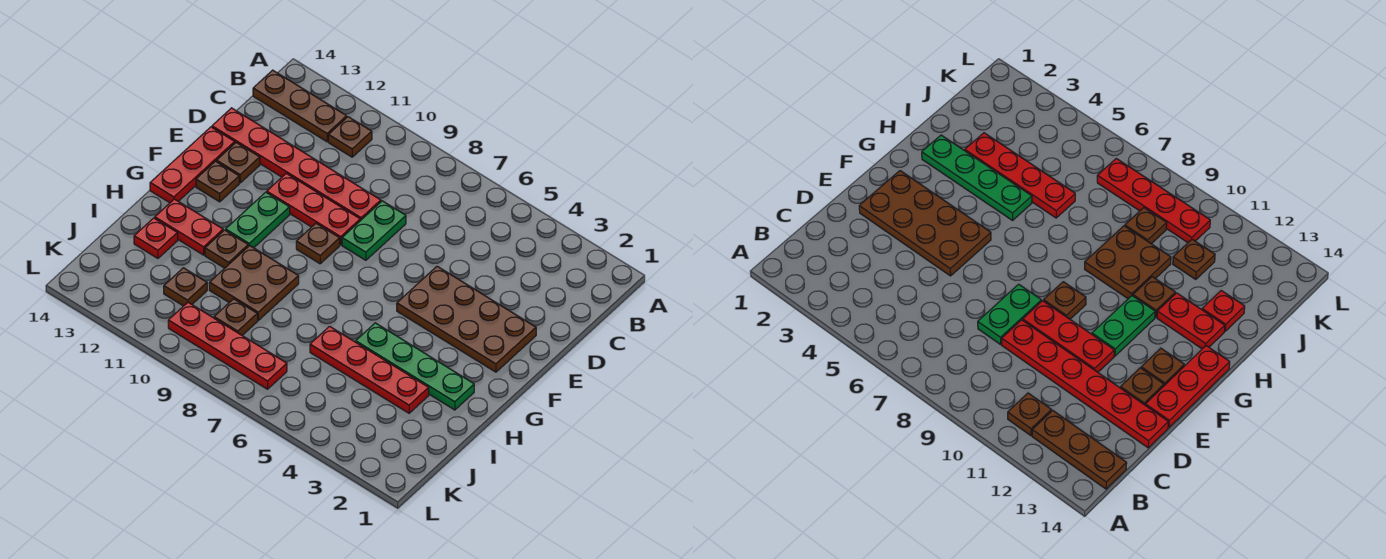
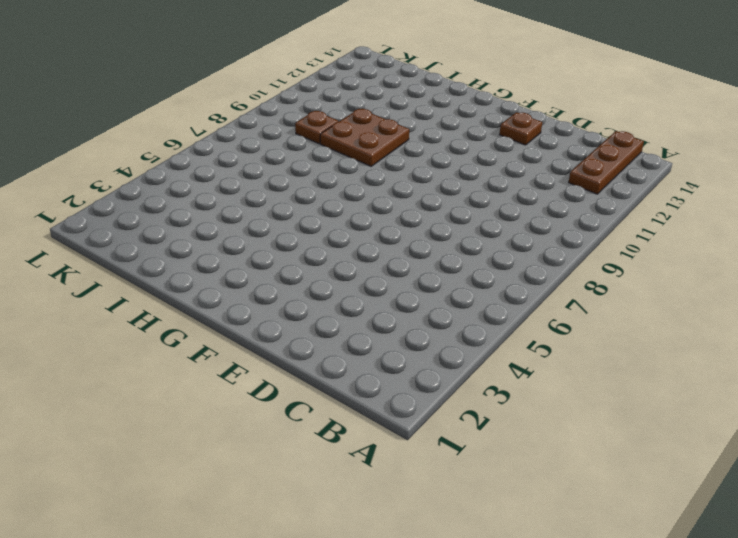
none -> brown 1x1 plate [328,117,372,157]
none -> green 1x2 plate [342,201,406,260]
none -> red 1x6 plate [212,108,381,221]

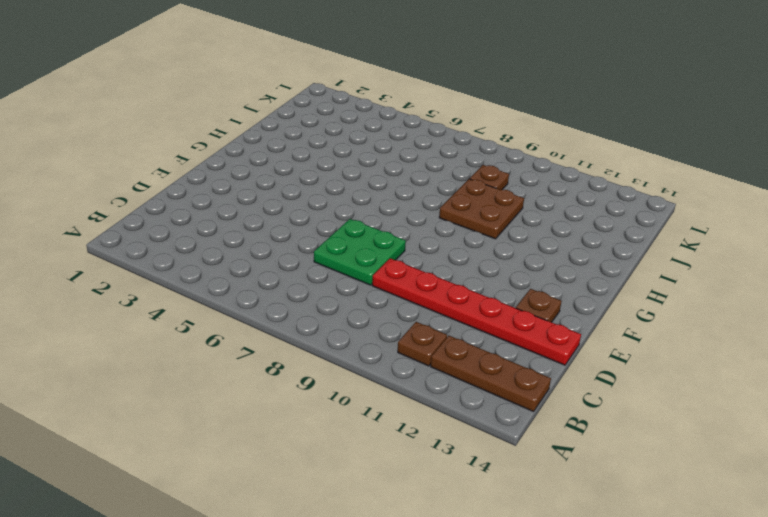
green 2x2 plate [314,219,406,285] -> green 1x2 plate [342,201,406,260]
none -> brown 2x4 plate [397,266,536,372]
none -> red 1x3 plate [267,173,360,245]
none -> red 1x3 plate [150,127,235,203]

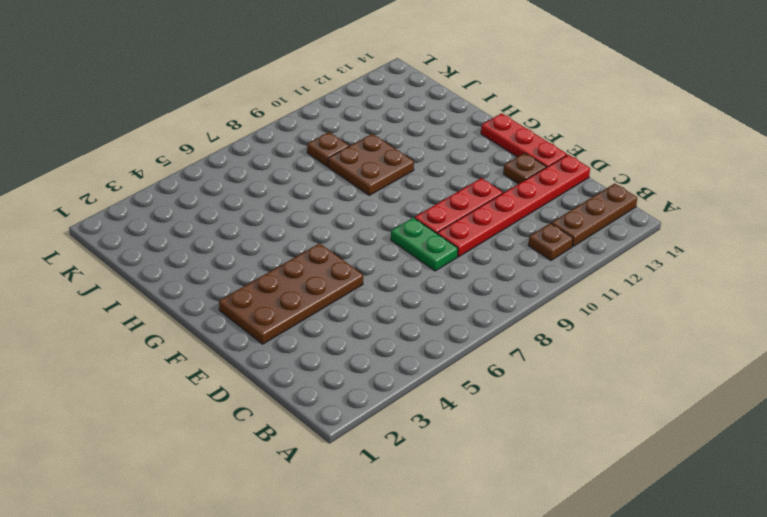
none -> brown 1x1 plate [296,223,340,264]
none -> green 1x2 plate [226,192,290,248]
none -> brown 1x1 plate [196,161,239,202]

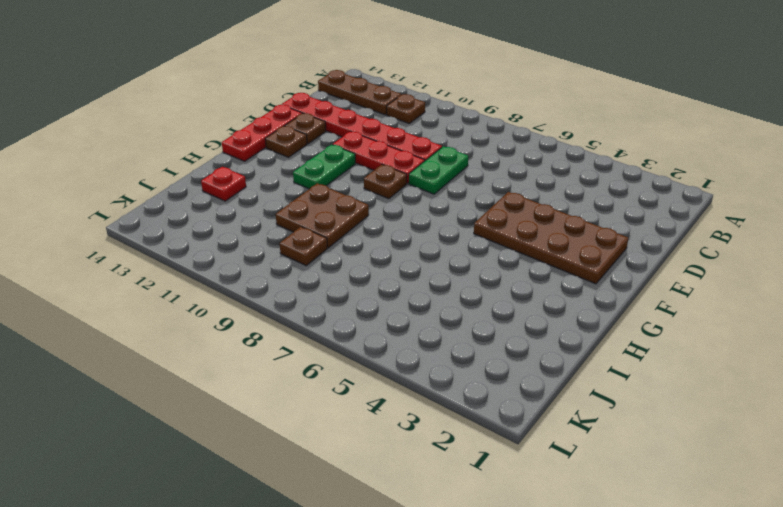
none -> green 1x4 plate [356,323,474,410]
none -> brown 1x1 plate [205,230,248,268]
none -> red 1x2 plate [155,199,223,255]

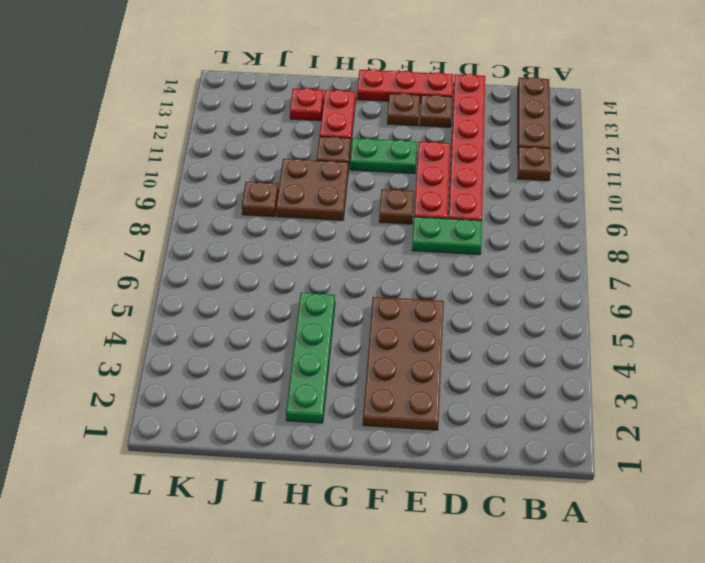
none -> red 1x4 plate [310,326,429,413]
none -> brown 1x1 plate [164,268,207,306]
none -> red 1x4 plate [168,302,287,389]

